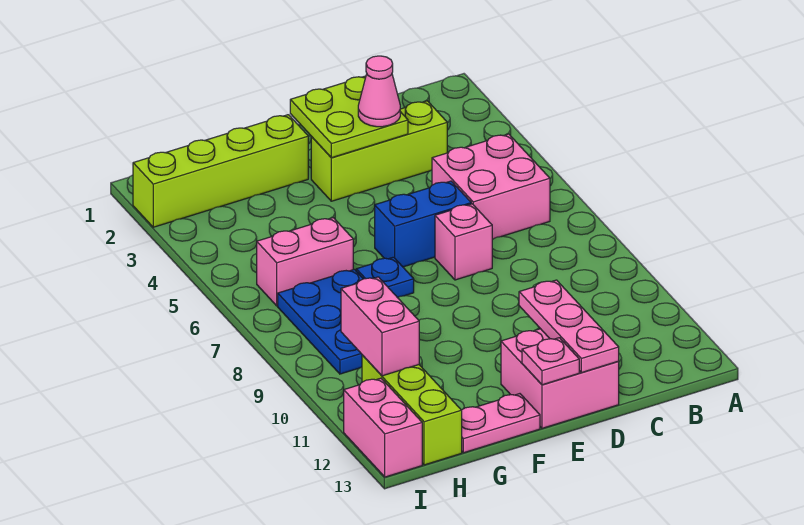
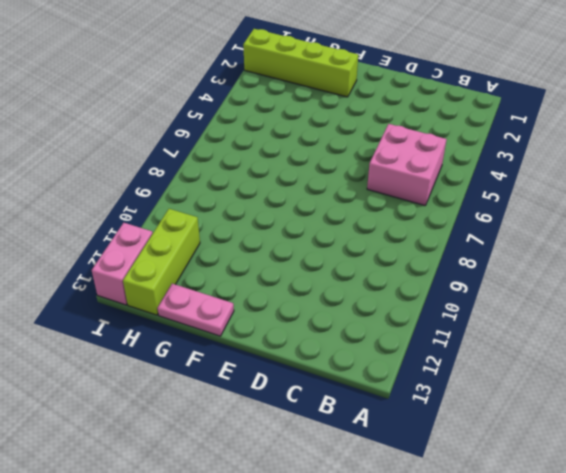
none -> lime 1x3 brick [311,101,447,201]
none -> blue 1x2 brick [375,181,471,267]
none -> pink 1x1 brick [435,204,492,280]

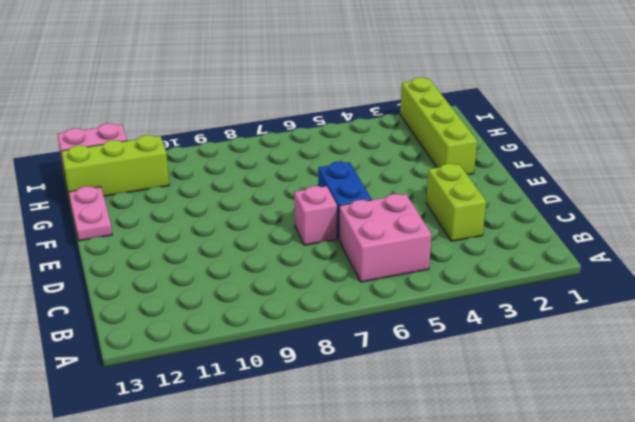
lime 1x2 brick [426,164,486,241] -> lime 1x3 brick [311,101,447,201]
none -> pink 2x2 brick [501,329,619,428]
none -> blue 1x1 plate [356,257,414,298]
none -> pink 1x2 brick [257,218,353,306]

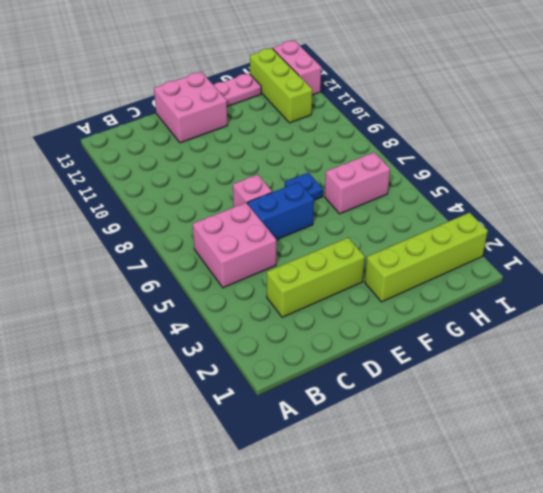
none -> blue 2x3 plate [278,269,363,374]
none -> lime 2x2 plate [290,76,408,158]
none -> pink 1x3 plate [519,280,619,373]

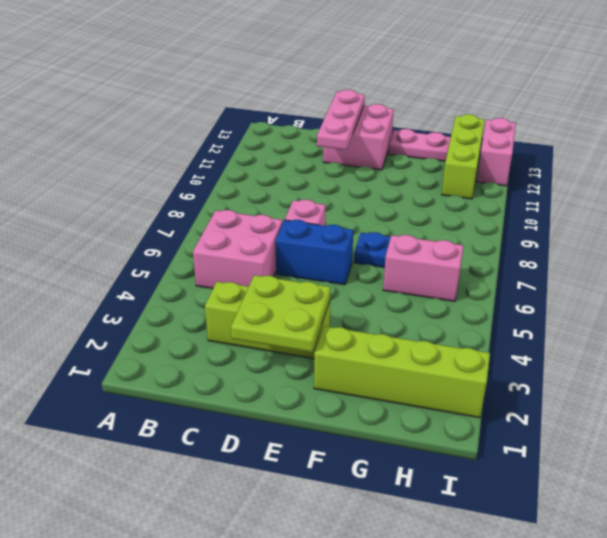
none -> blue 2x3 plate [278,269,363,374]
none -> pink 1x1 plate [522,338,579,385]
none -> pink 1x2 brick [341,277,419,376]

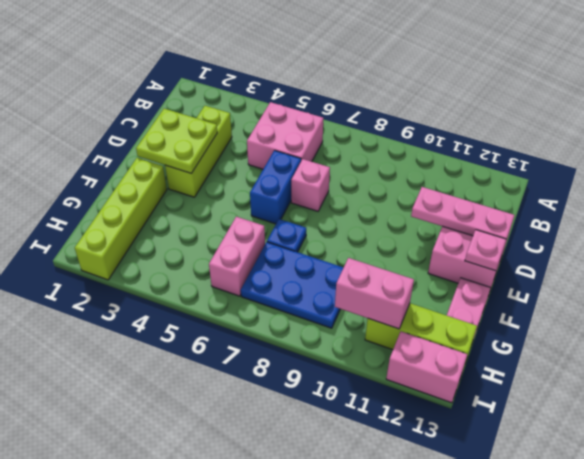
none -> pink 1x1 cone [358,56,400,127]

